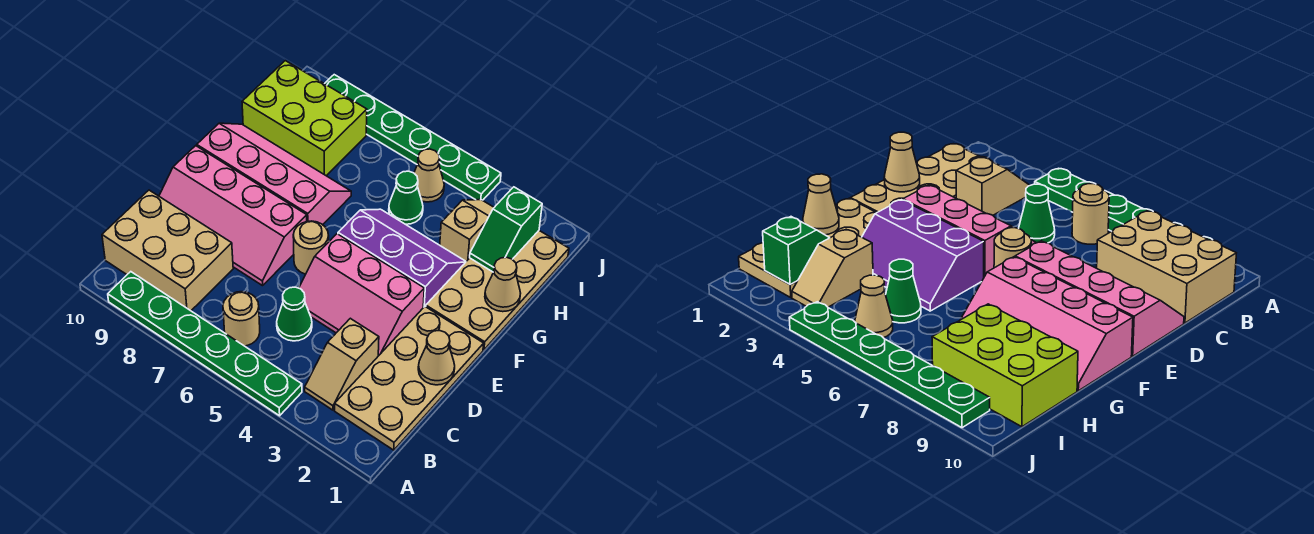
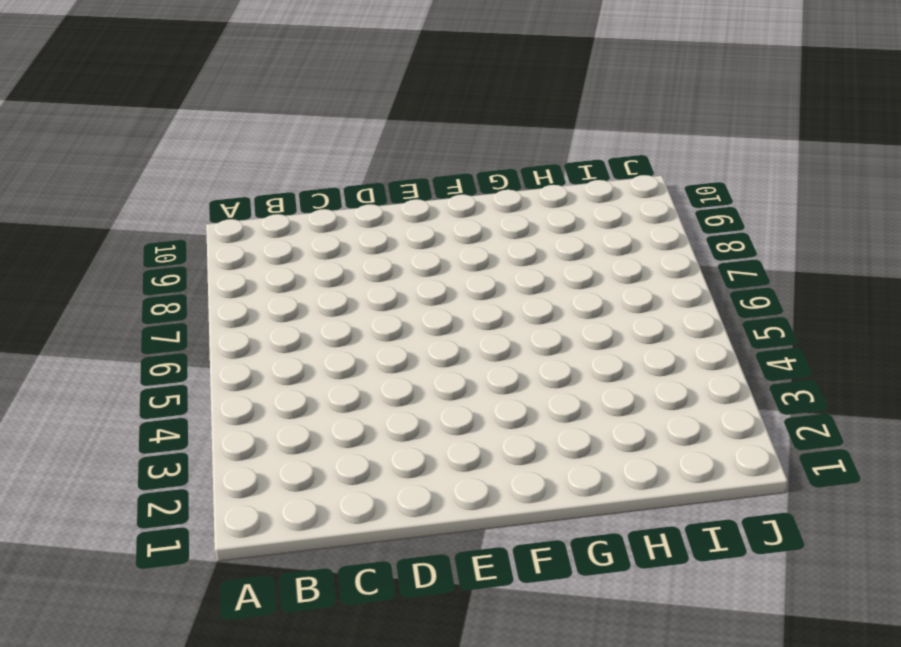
none -> green 1x6 plate [108,272,302,416]
none -> tan 2x4 plate [335,307,484,450]
none -> tan 1x2 slope [305,318,379,410]

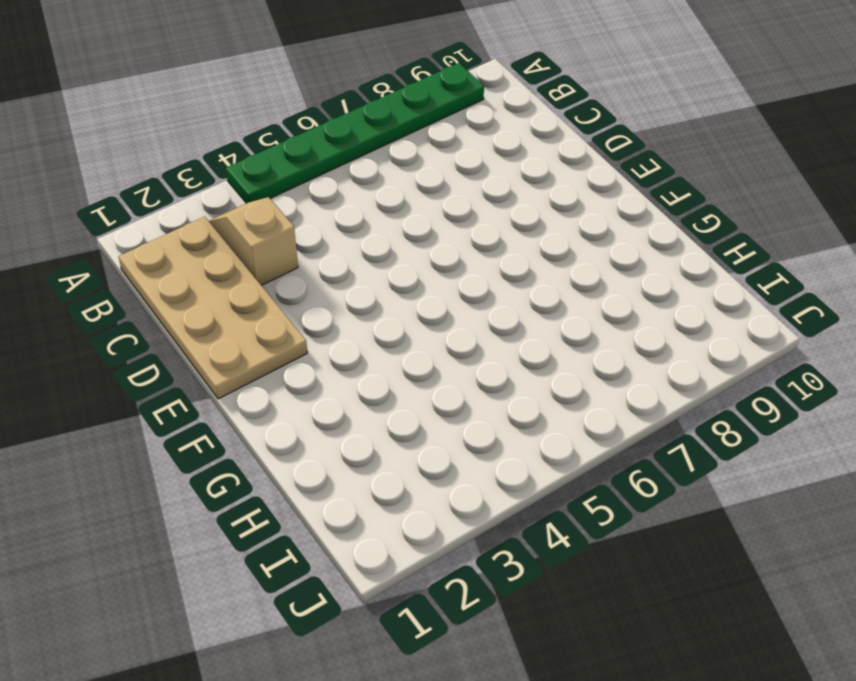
none -> tan 1x1 round brick [223,292,260,346]
none -> tan 2x3 brick [102,190,233,311]
none -> green 1x1 cone [277,287,312,341]

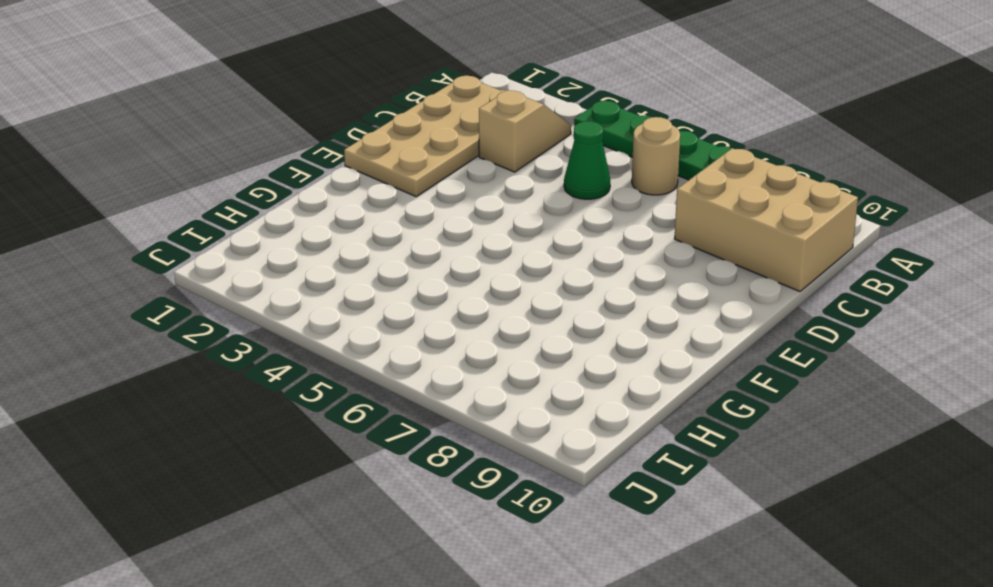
none -> pink 2x3 slope [299,234,424,356]
none -> pink 2x4 slope [159,146,307,286]
none -> tan 1x1 round brick [293,221,329,274]

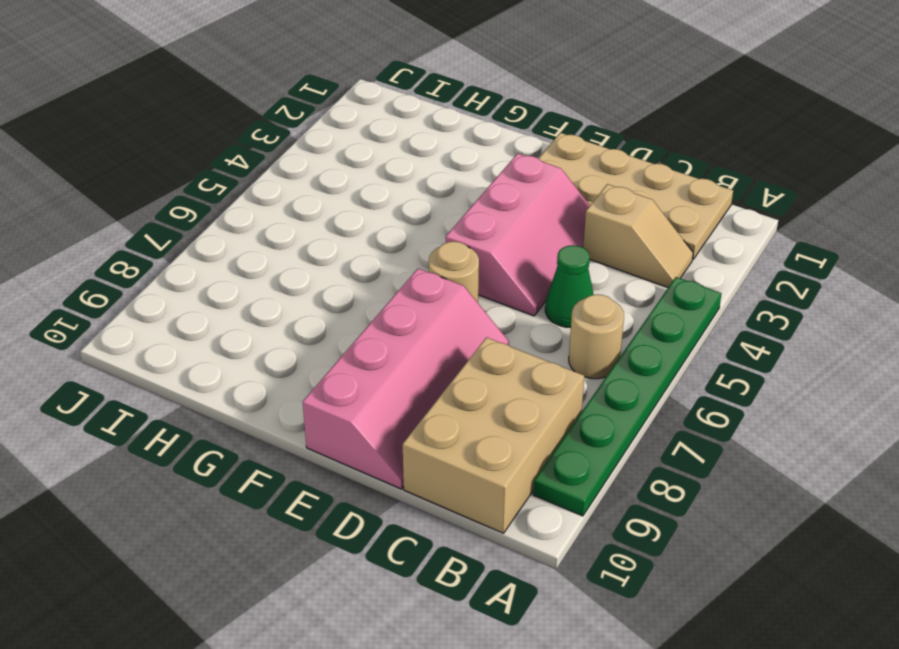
none -> tan 2x4 plate [426,231,569,350]
none -> purple 2x3 slope [338,209,466,308]
none -> pink 2x4 slope [197,123,351,225]

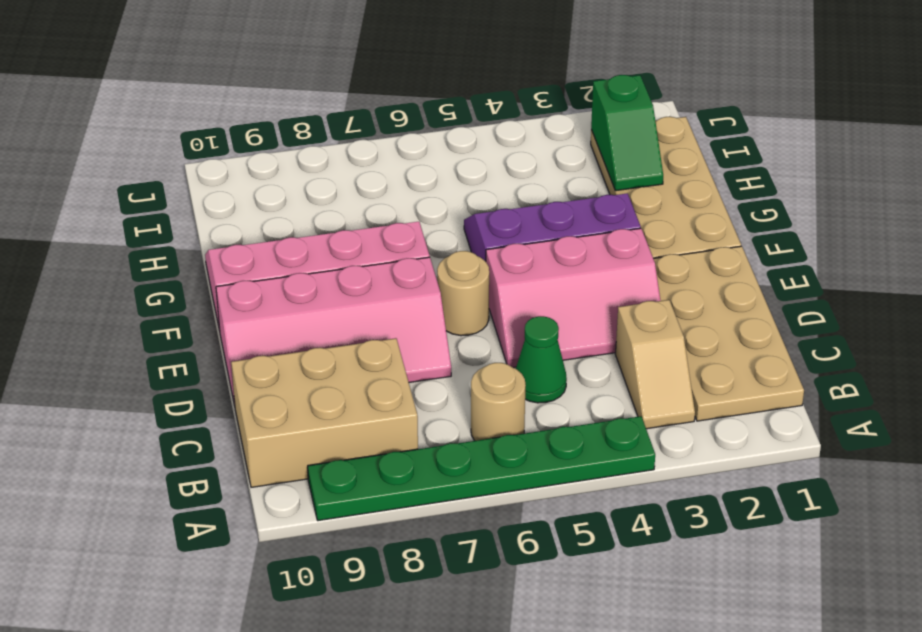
none -> tan 1x2 slope [440,200,494,261]
none -> green 1x1 cone [389,171,423,224]
none -> lime 2x3 brick [242,61,367,176]

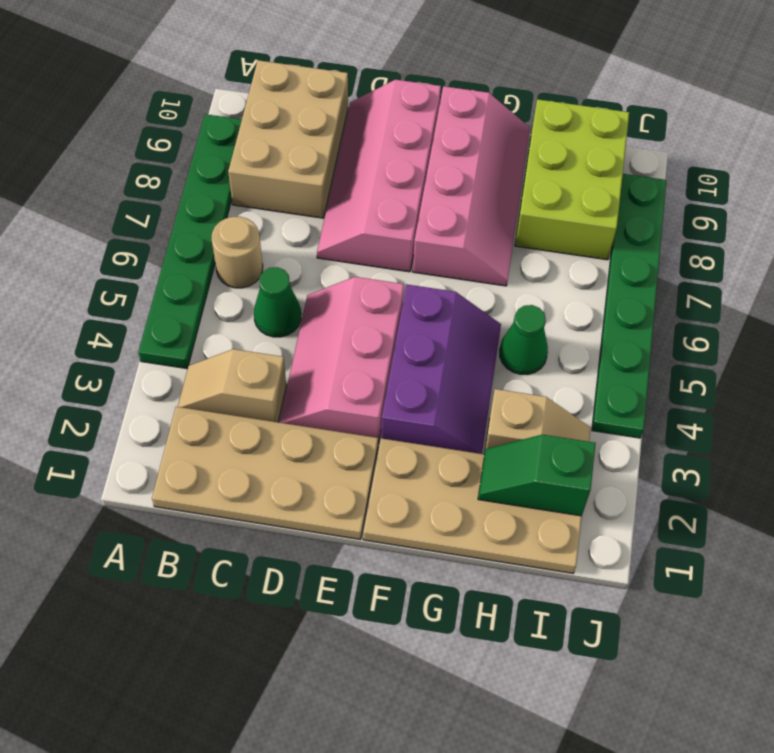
none -> tan 1x1 round brick [293,221,329,274]
none -> tan 1x1 cone [414,149,444,202]
none -> tan 1x1 cone [418,331,455,385]

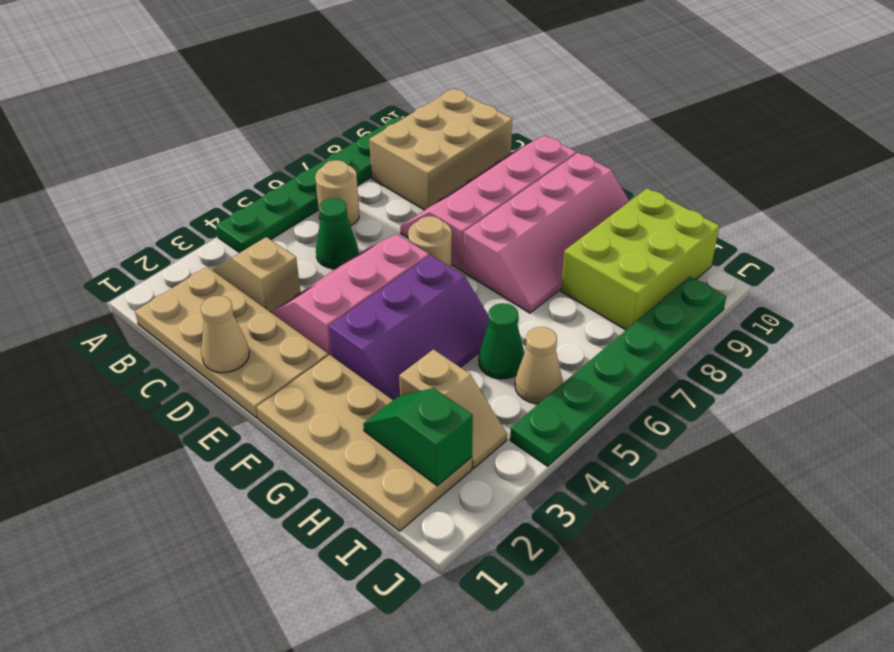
none -> tan 1x1 cone [485,257,521,312]

